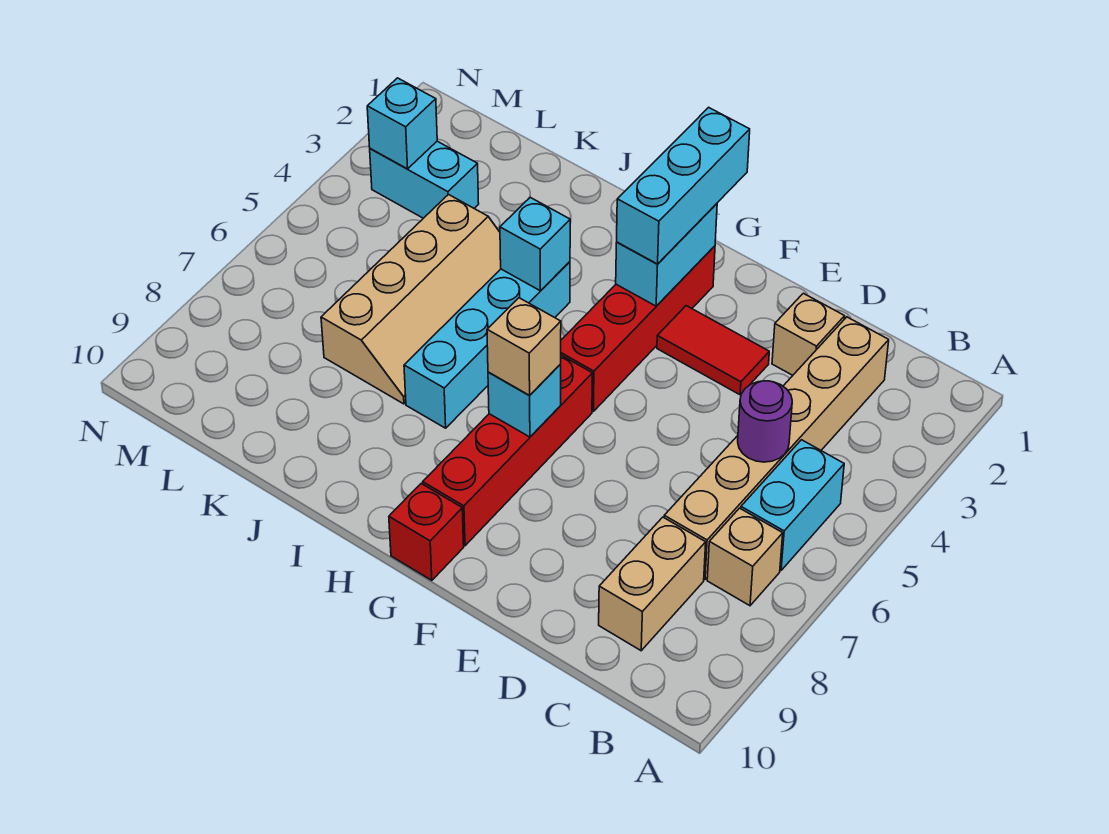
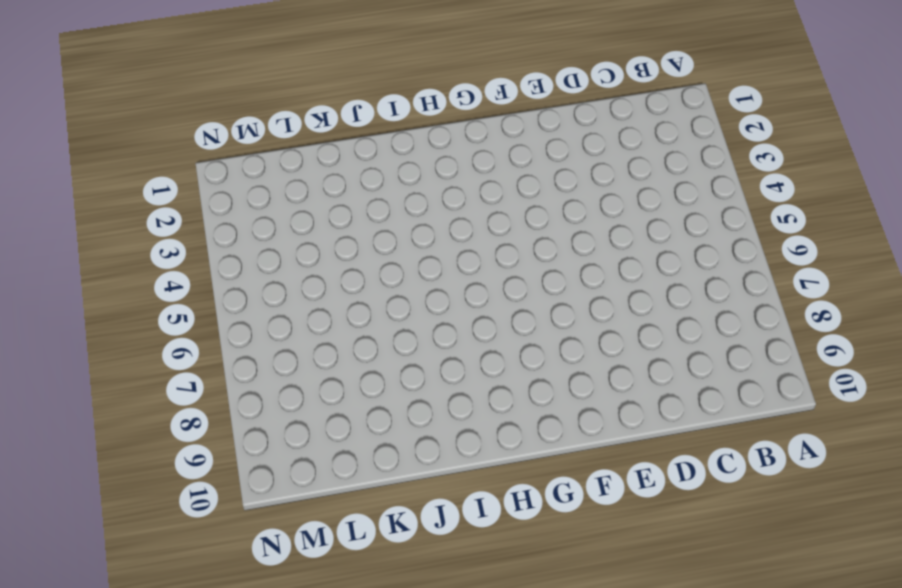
none -> cyan 1x2 brick [741,440,844,570]
none -> tan 1x1 brick [707,508,783,606]
none -> tan 1x6 brick [664,317,889,579]

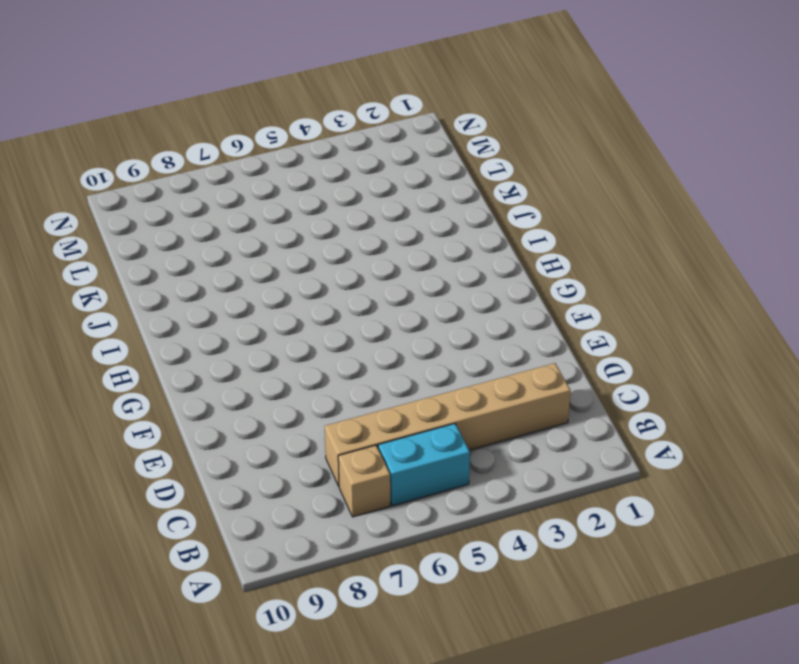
none -> tan 1x2 brick [599,517,706,651]
none -> tan 1x1 brick [772,293,845,375]
none -> red 1x2 tile [657,306,769,395]

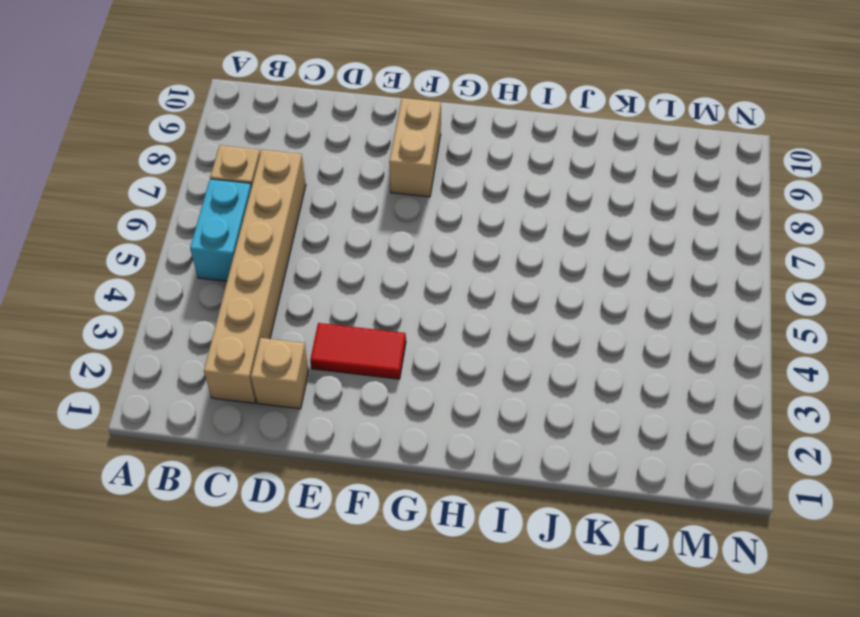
tan 1x2 brick [389,98,441,197] -> tan 1x2 brick moved to [599,517,706,651]
none -> red 1x4 brick [561,246,715,411]
none -> red 1x4 brick [423,355,592,546]
none -> red 1x1 brick [389,484,464,580]

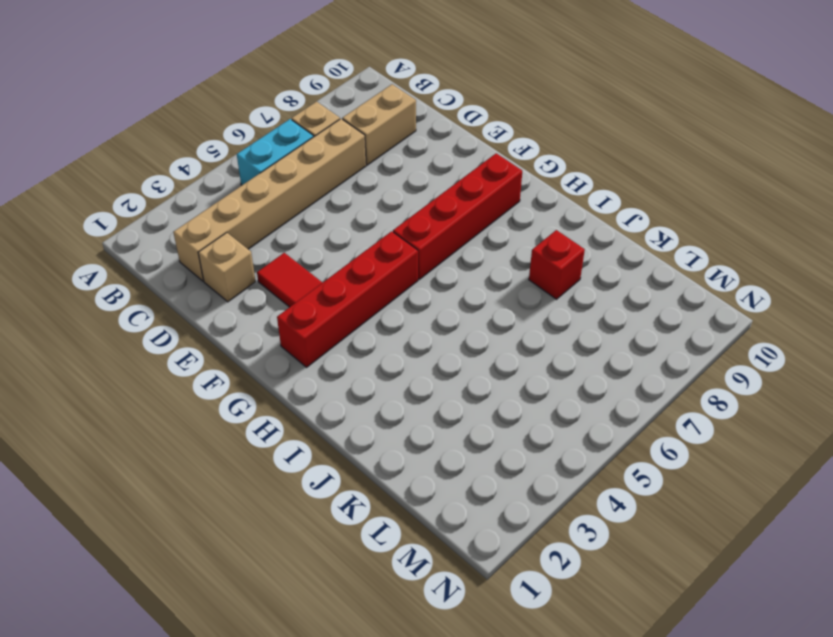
red 1x1 brick [529,230,585,299] -> red 1x1 brick moved to [389,484,464,580]
none -> cyan 1x4 brick [404,262,570,428]
none -> tan 2x4 slope [321,195,501,404]
none -> cyan 1x2 brick [370,141,479,218]

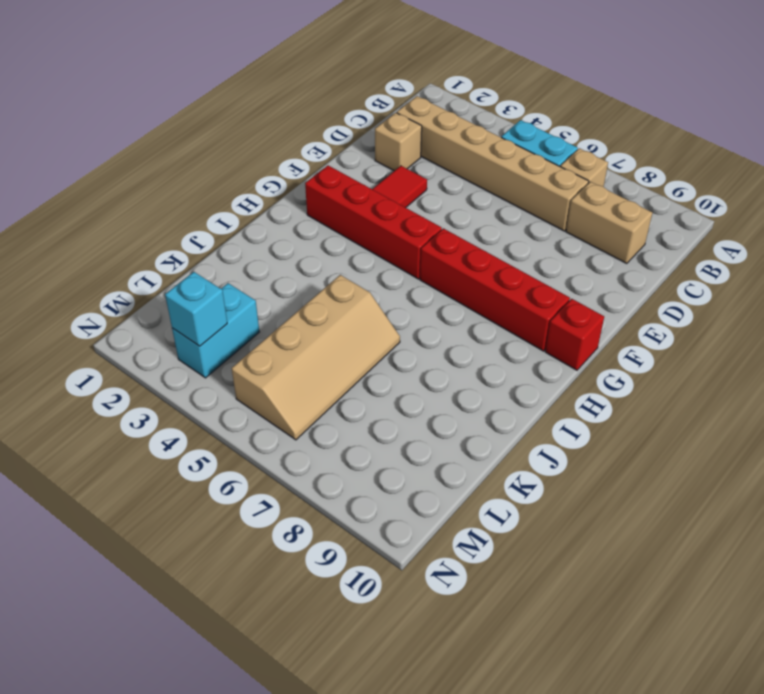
tan 2x4 slope [232,275,400,440] -> tan 2x4 slope turned to [321,195,501,404]
none -> cyan 1x4 brick [404,262,570,428]
none -> purple 1x1 round brick [738,381,792,462]
none -> cyan 1x2 brick [616,204,717,306]

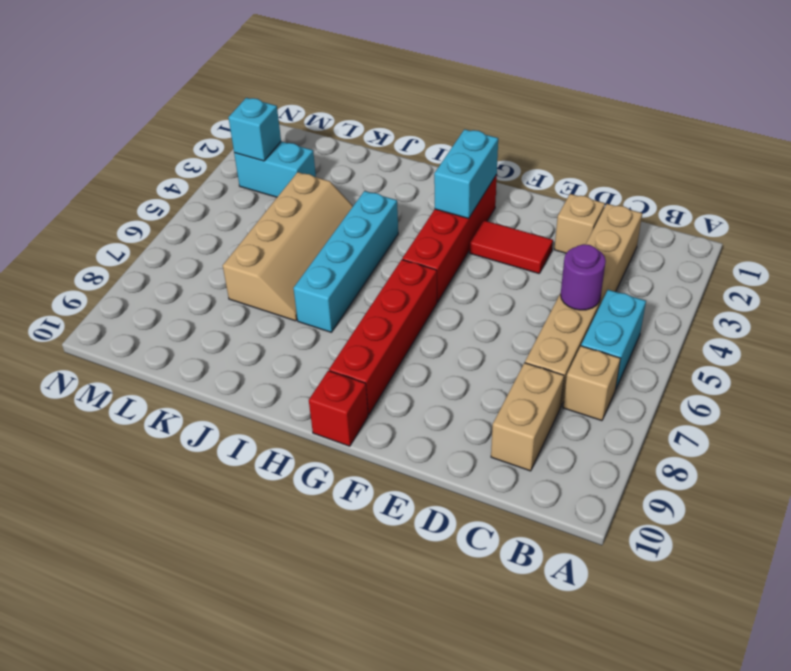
none -> cyan 1x1 brick [488,364,561,437]
none -> cyan 1x1 brick [500,197,570,291]
none -> cyan 1x3 brick [617,107,750,264]

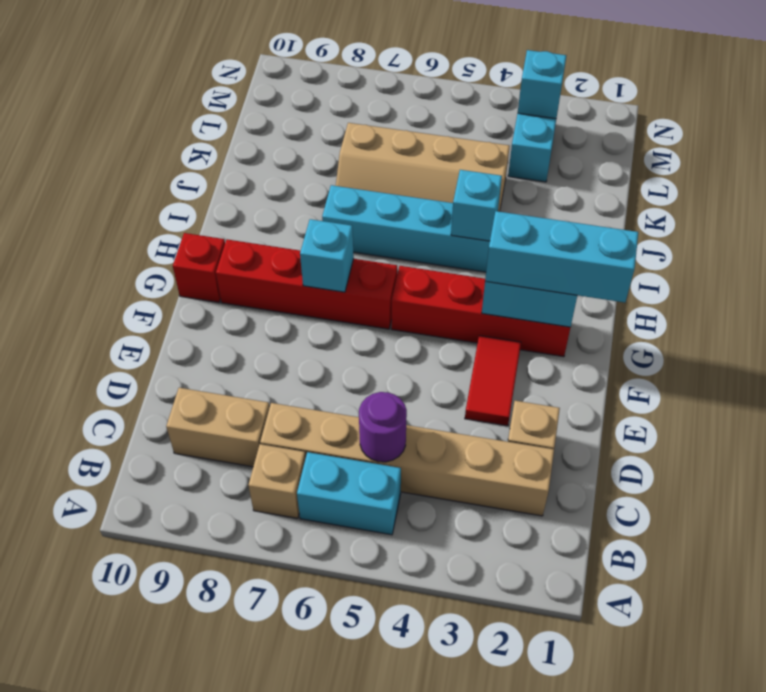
none -> tan 1x1 brick [487,298,561,396]

